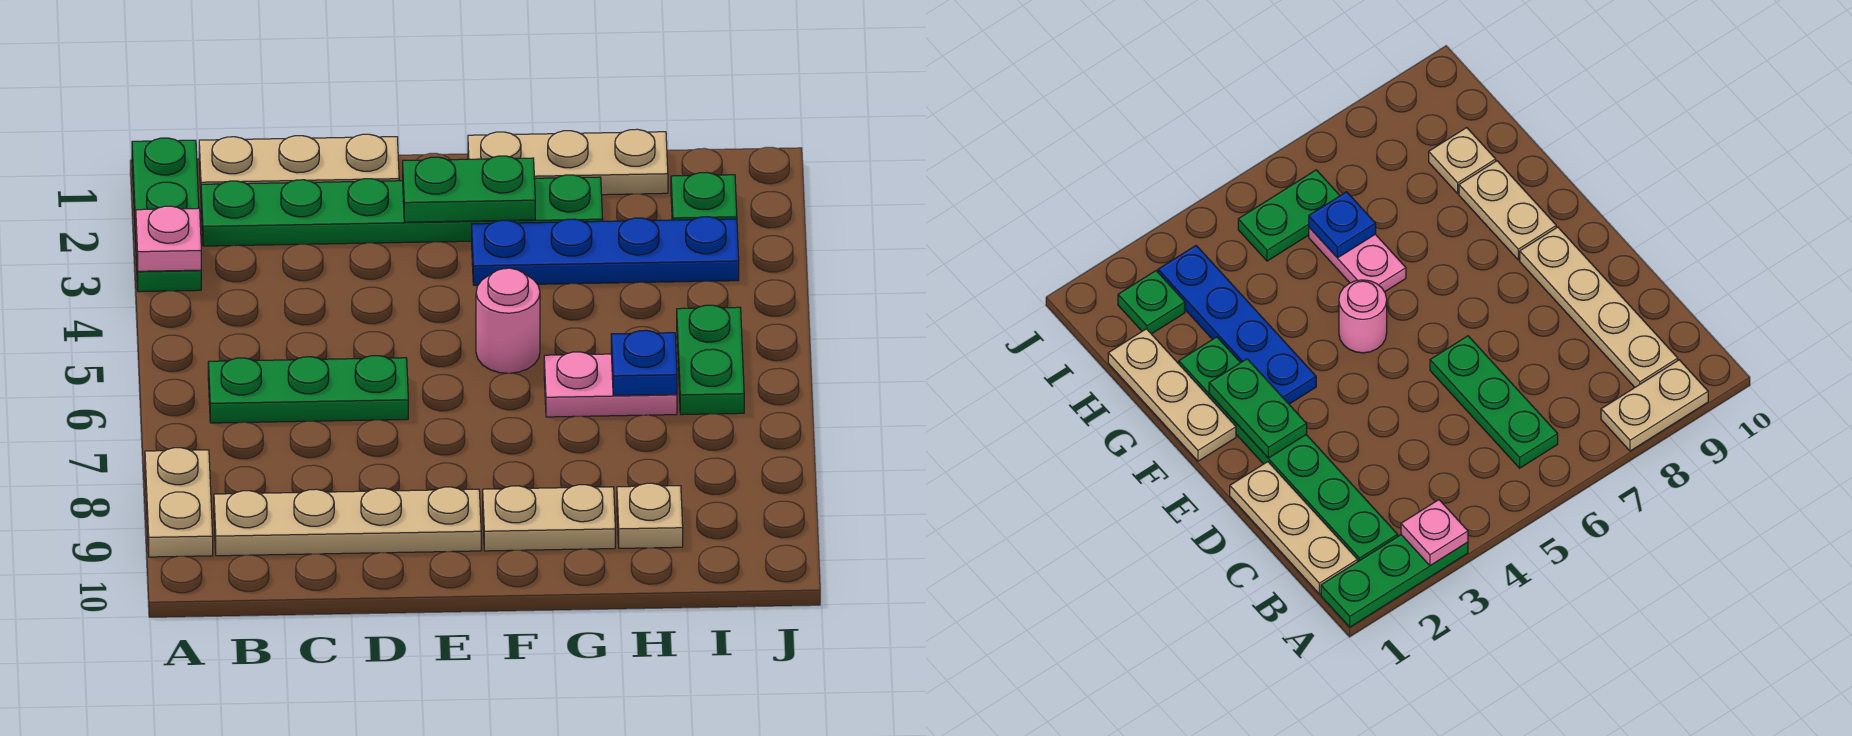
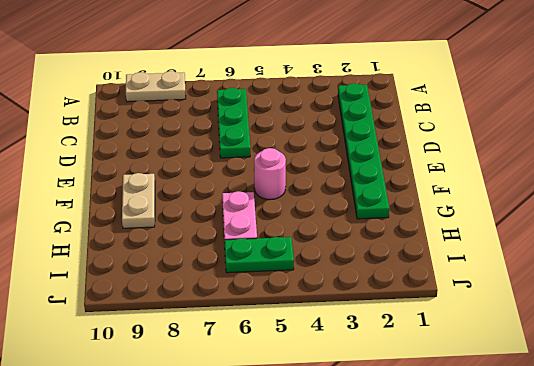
none -> green 1x3 plate [132,138,201,292]
none -> tan 1x3 plate [199,134,399,190]
none -> tan 1x4 plate [214,487,481,556]

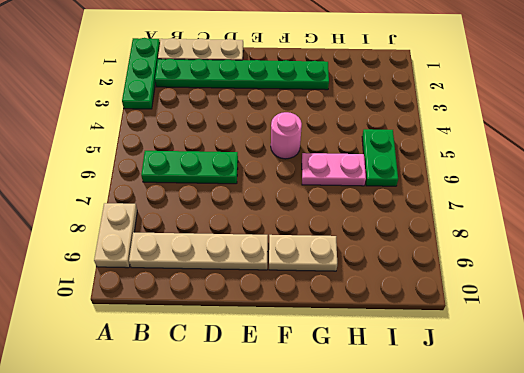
none -> tan 1x3 plate [468,129,668,195]
none -> blue 1x4 plate [472,217,739,285]
none -> tan 1x1 plate [617,483,683,548]

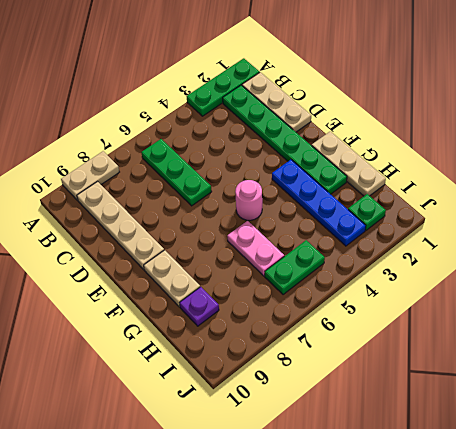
purple 1x1 plate [180,287,219,326] -> tan 1x1 plate [617,483,683,548]
none -> pink 1x1 plate [136,206,201,271]
none -> green 1x2 plate [403,156,535,222]
none -> blue 1x1 plate [611,330,677,396]

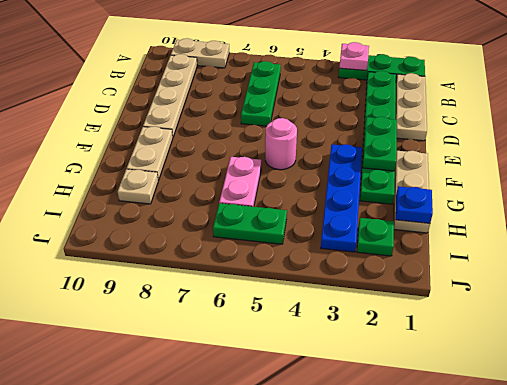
blue 1x1 plate [396,186,433,223] -> blue 1x1 plate moved to [611,330,677,396]

